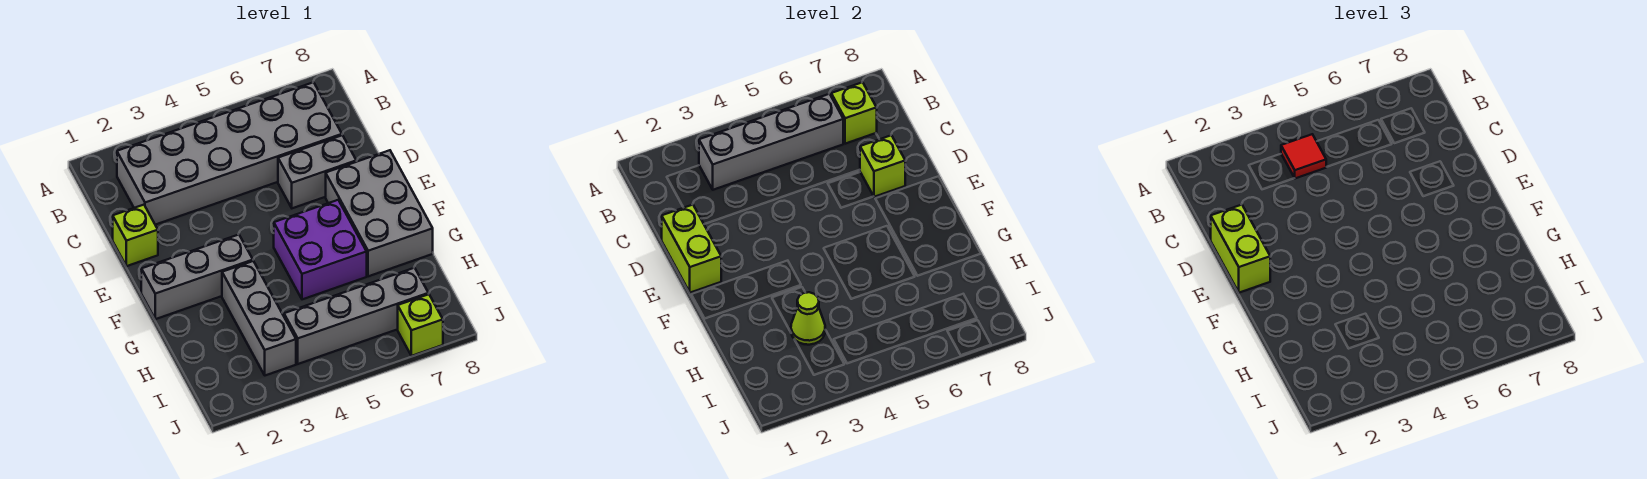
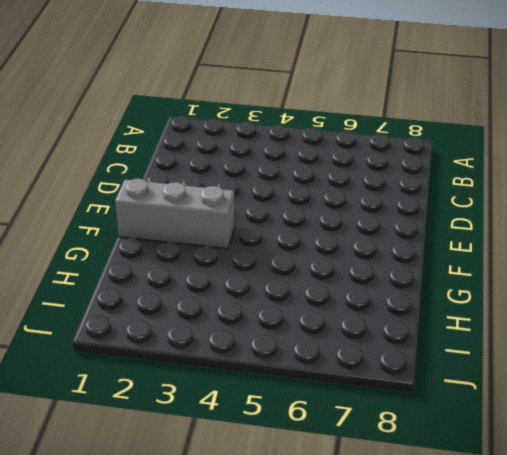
none -> grey 2x6 brick [117,82,342,225]
none -> lime 1x1 brick [113,205,158,266]
none -> grey 1x2 brick [278,135,356,208]

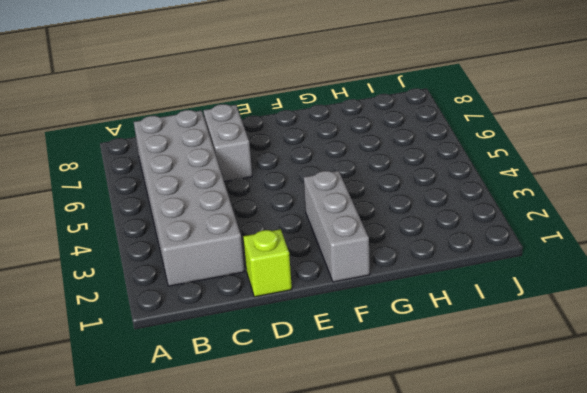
none -> grey 2x3 brick [326,150,433,276]
none -> purple 2x2 brick [274,200,367,299]
none -> grey 1x3 brick [222,261,296,375]

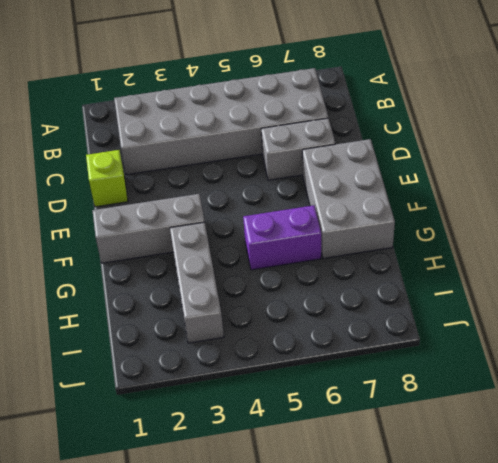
purple 1x2 brick [243,205,321,270] -> purple 2x2 brick [274,200,367,299]
none -> grey 1x4 brick [284,268,428,364]
none -> lime 1x1 brick [398,294,443,356]
none -> grey 1x4 brick [699,94,843,190]

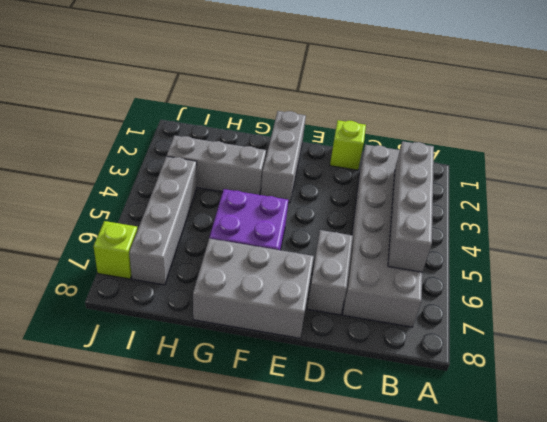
none -> lime 1x1 brick [831,82,877,144]
none -> lime 1x2 brick [662,205,721,293]
none -> lime 1x1 brick [860,135,905,197]

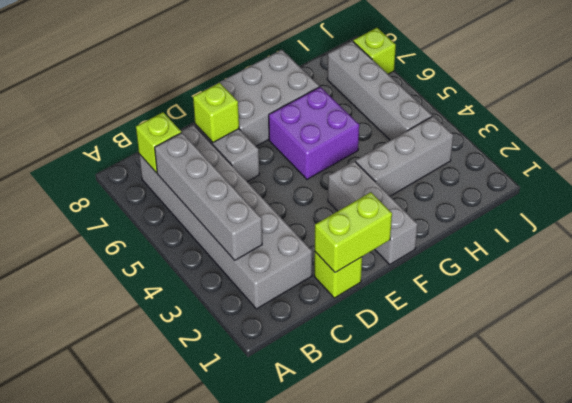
none -> lime 1x1 cone [791,292,825,345]
none -> red 1x1 tile [1281,134,1326,178]
none -> lime 1x2 brick [1211,205,1270,293]

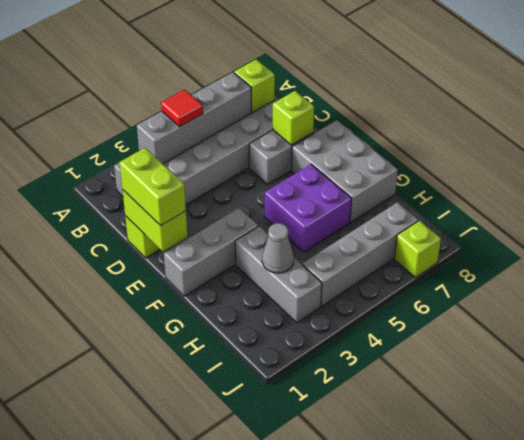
grey 1x1 cone [262,223,294,273] -> lime 1x1 cone [791,292,825,345]

